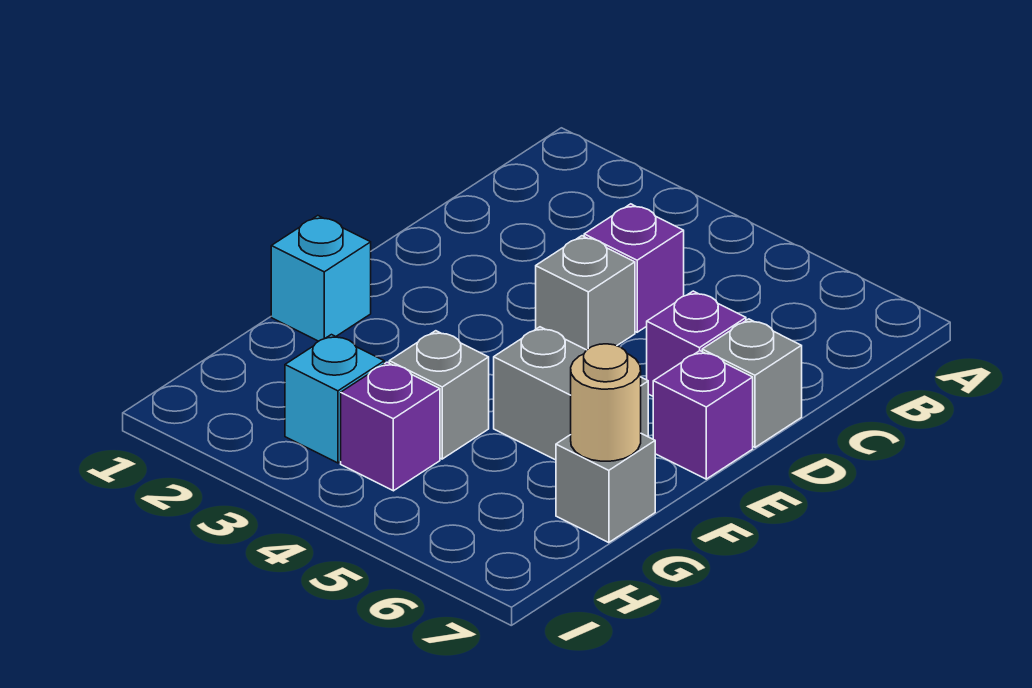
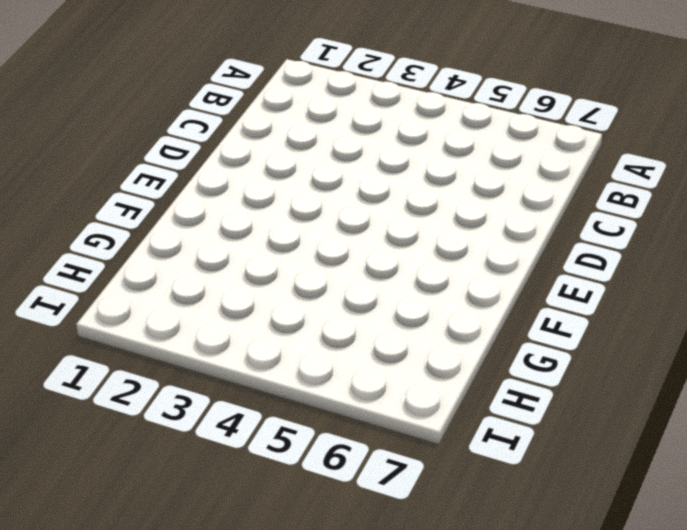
none -> purple 1x1 brick [584,204,684,332]
none -> grey 1x1 brick [536,236,635,350]
none -> purple 1x1 brick [647,291,746,396]

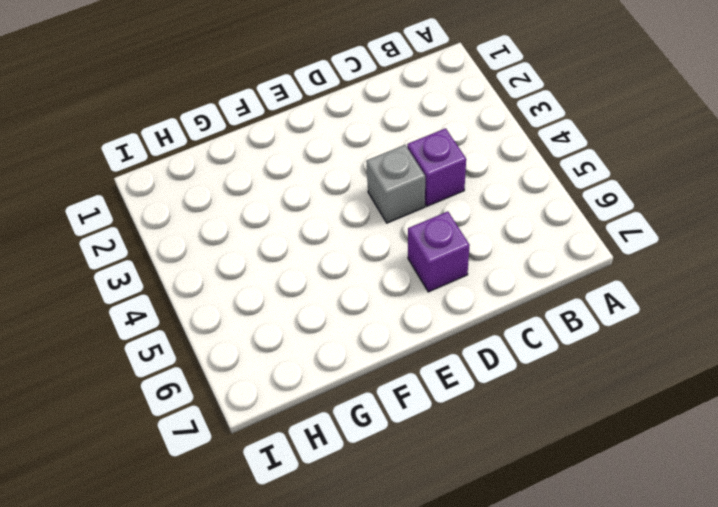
none -> grey 1x1 brick [702,319,802,447]
none -> purple 1x1 brick [653,351,753,479]
none -> cyan 1x1 brick [271,216,371,341]

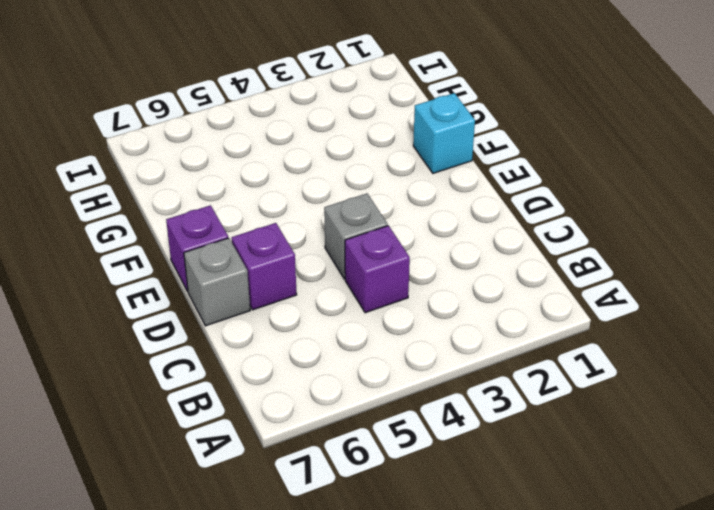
none -> grey 1x2 brick [494,327,648,460]
none -> grey 1x1 brick [389,331,489,459]
none -> grey 1x1 brick [556,434,655,543]

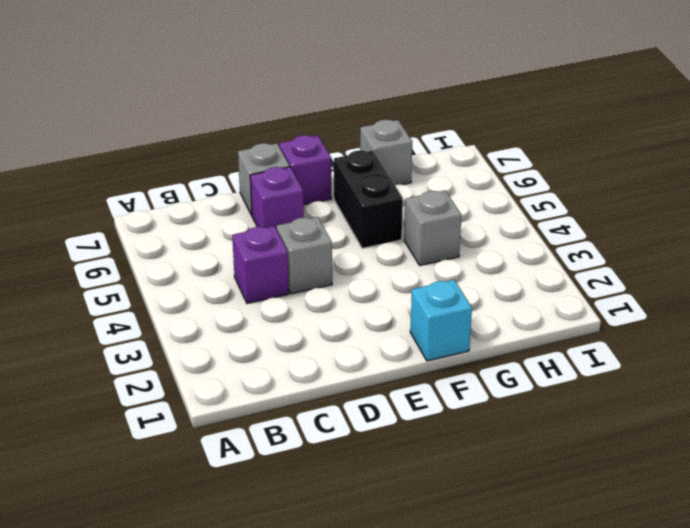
black 1x2 brick [334,151,403,248] -> grey 1x2 brick [494,327,648,460]
none -> cyan 1x1 brick [285,335,384,463]
none -> purple 1x1 brick [341,362,440,491]
none -> tan 1x1 round brick [571,344,641,461]

